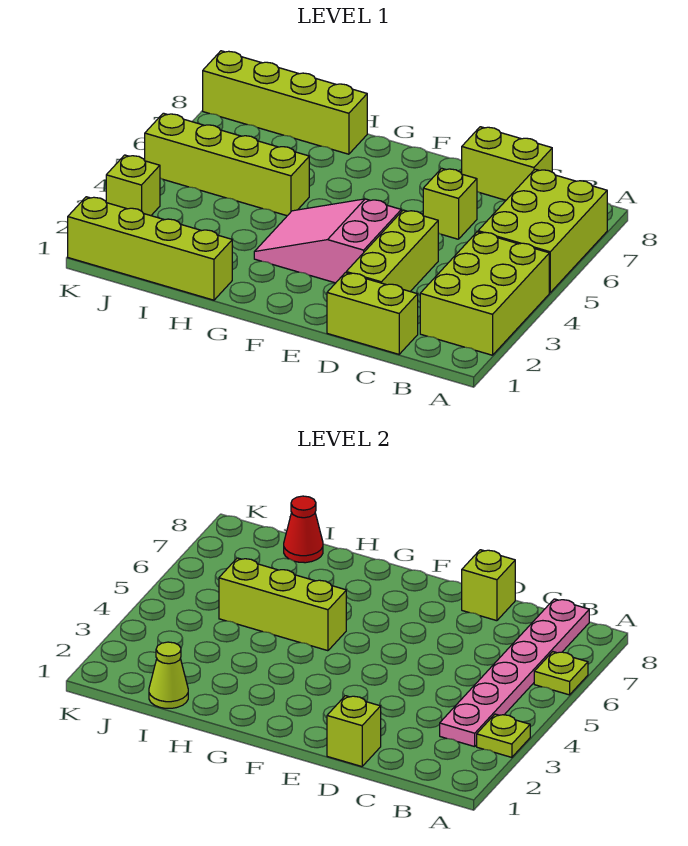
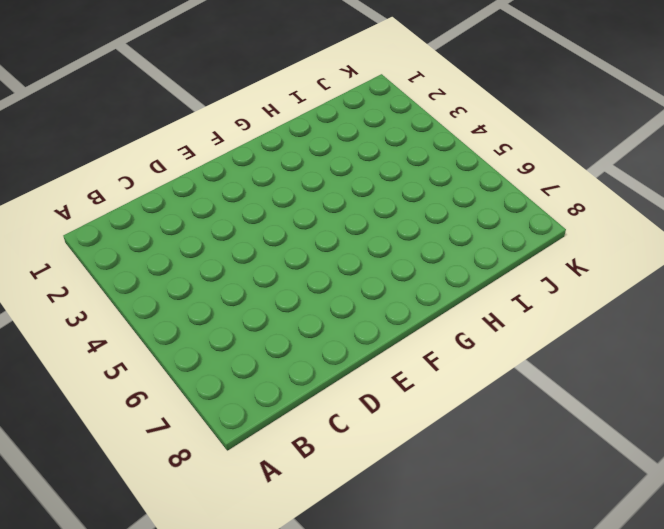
none -> lime 2x3 brick [420,232,549,355]
none -> lime 2x3 brick [478,169,607,293]
none -> lime 1x2 brick [327,273,418,354]

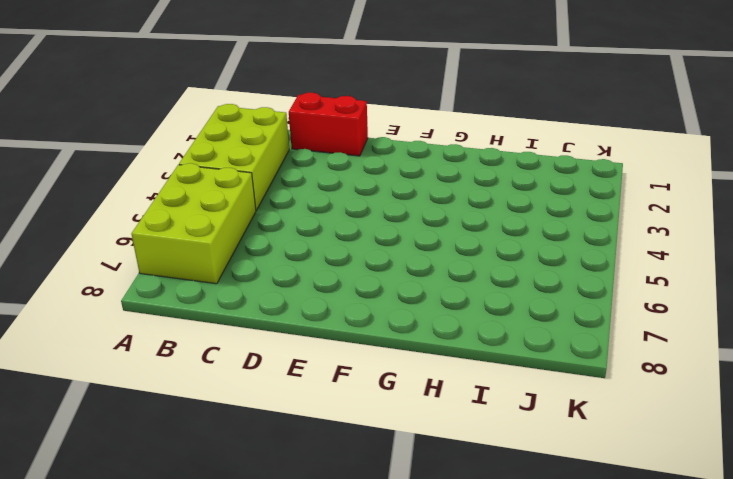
red 1x2 brick [289,93,368,156] -> lime 1x2 brick [327,273,418,354]
none -> lime 1x2 brick [462,127,552,200]
none -> lime 1x3 brick [346,210,438,291]
none -> lime 1x1 brick [423,168,477,239]

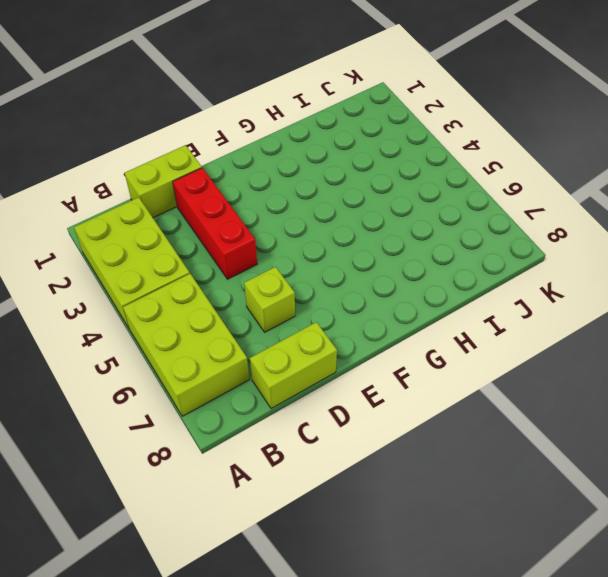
red 1x3 brick [173,168,257,279] -> lime 1x3 brick [346,210,438,291]
none -> pink 2x3 slope [254,199,401,283]
none -> lime 1x4 brick [68,197,232,300]
none -> lime 1x4 brick [145,113,309,216]

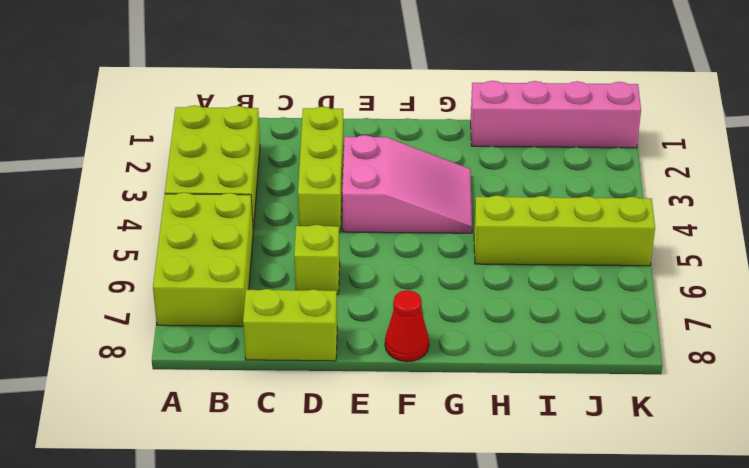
red 1x1 cone [385,290,429,362] -> red 1x1 cone moved to [284,496,323,563]
pink 1x4 brick [471,81,641,148] -> lime 1x4 brick [68,197,232,300]
none -> lime 1x2 brick [327,273,418,354]
none -> lime 1x4 brick [203,51,367,154]
none -> lime 1x1 brick [106,155,160,216]

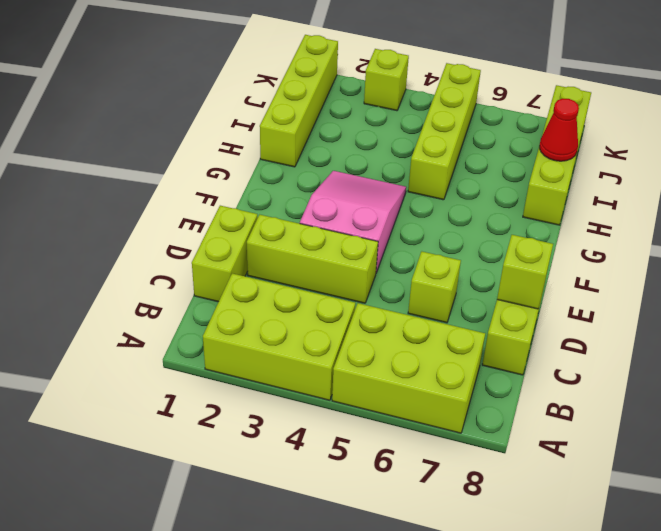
none -> lime 1x1 plate [477,714,530,757]
none -> lime 1x1 plate [534,652,588,695]
none -> pink 1x6 plate [440,599,589,747]

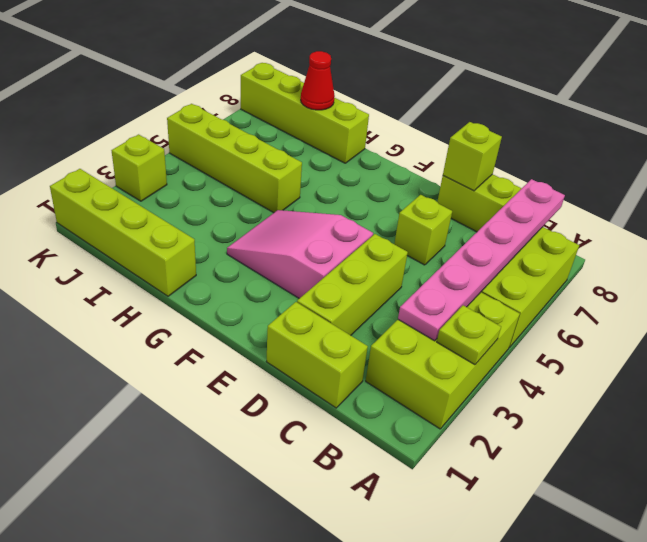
none -> lime 1x1 plate [534,652,588,695]
none -> lime 1x1 brick [327,696,381,767]
none -> lime 1x3 brick [219,558,346,651]

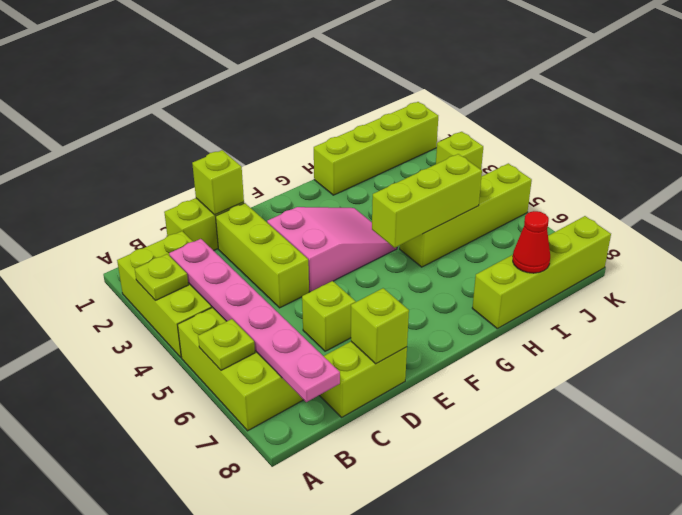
none -> lime 1x1 cone [149,642,188,708]

